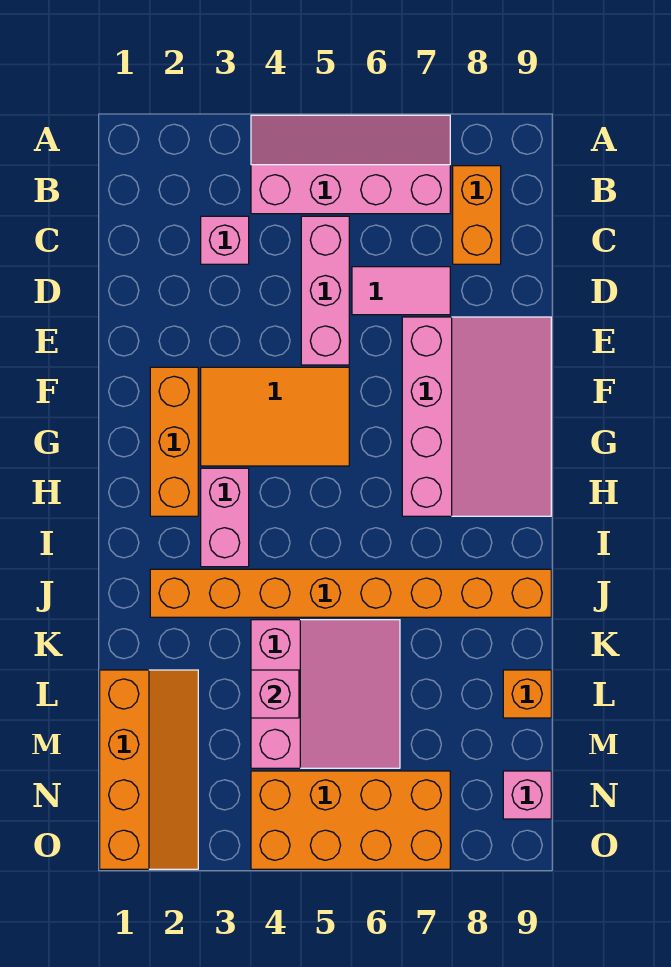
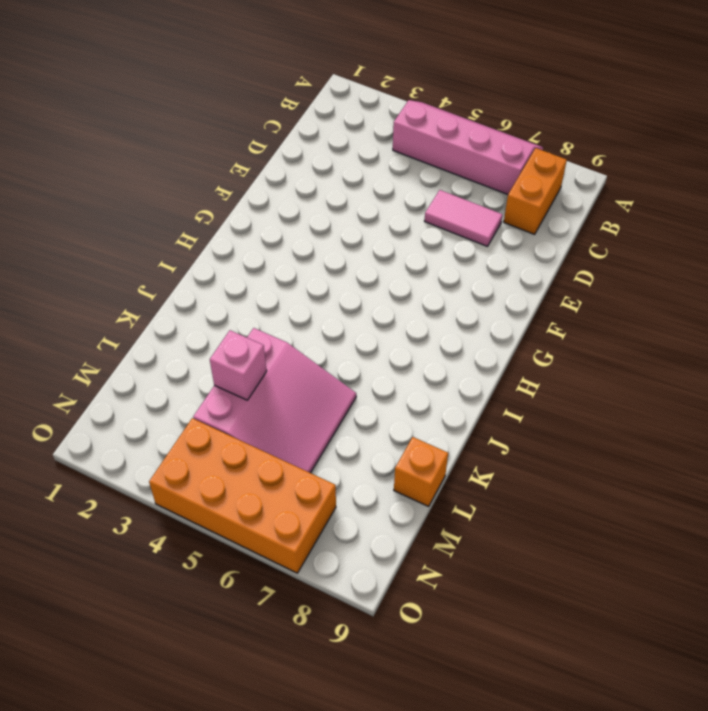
none -> pink 1x1 brick [201,216,249,264]
none -> pink 1x3 brick [301,216,349,365]
none -> pink 3x4 slope [402,317,551,516]

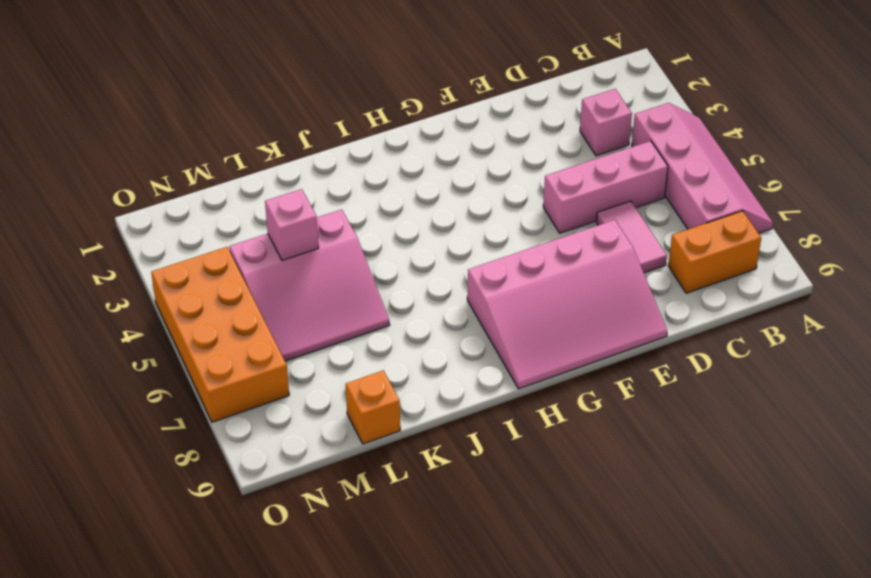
none -> orange 1x3 brick [150,367,198,516]
none -> orange 2x3 tile [201,367,349,466]
none -> pink 1x2 brick [201,468,249,567]

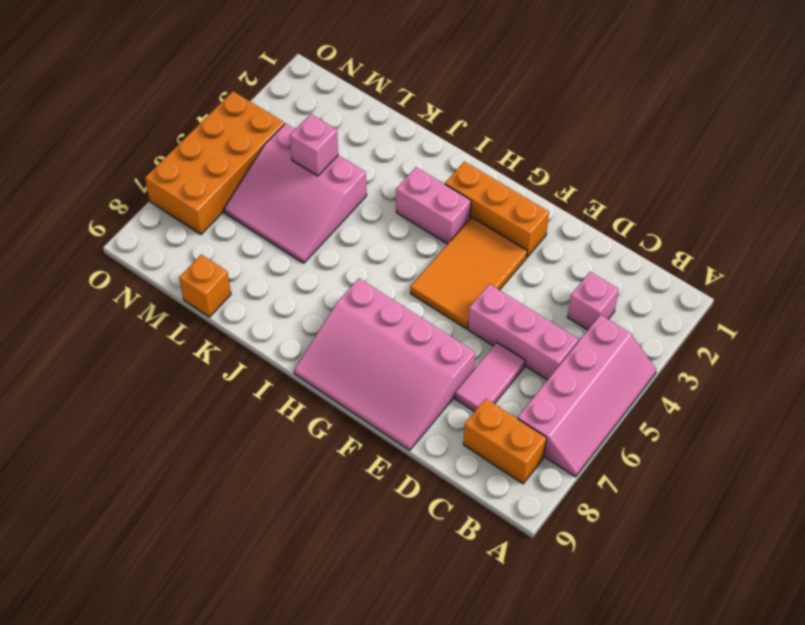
none -> orange 1x8 brick [150,569,551,617]
none -> orange 2x4 slope [100,670,198,869]
none -> pink 1x1 brick [503,771,551,819]

